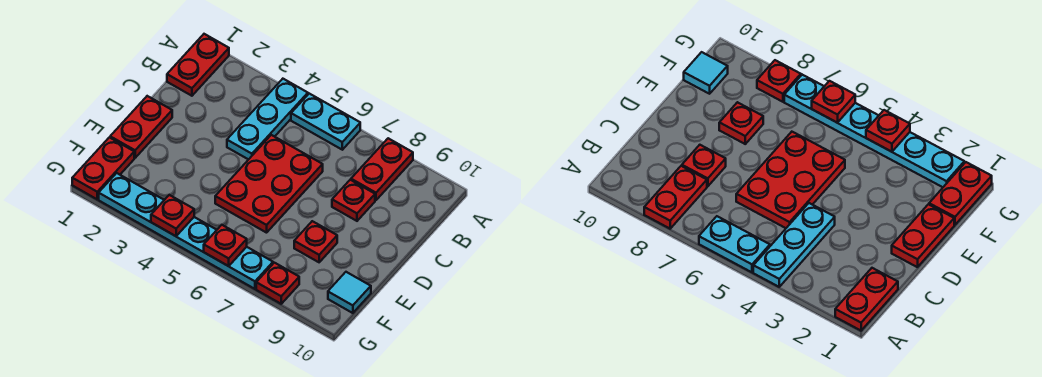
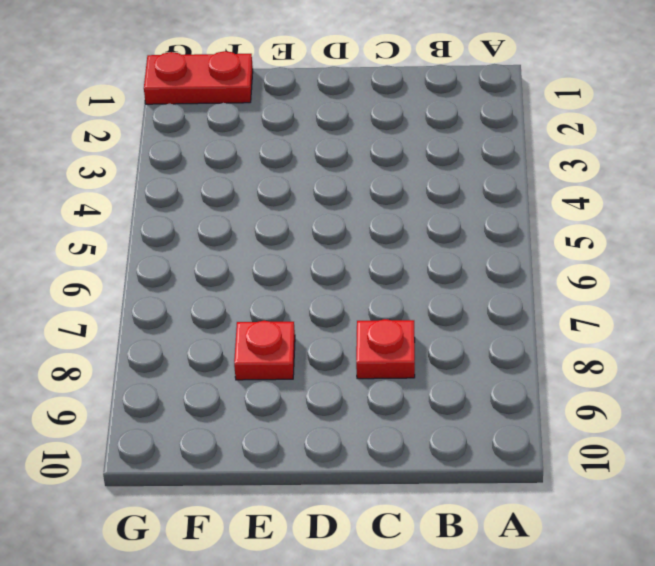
none -> red 1x2 plate [167,34,229,96]
none -> cyan 1x3 plate [227,79,308,160]
none -> cyan 1x2 plate [291,94,360,150]

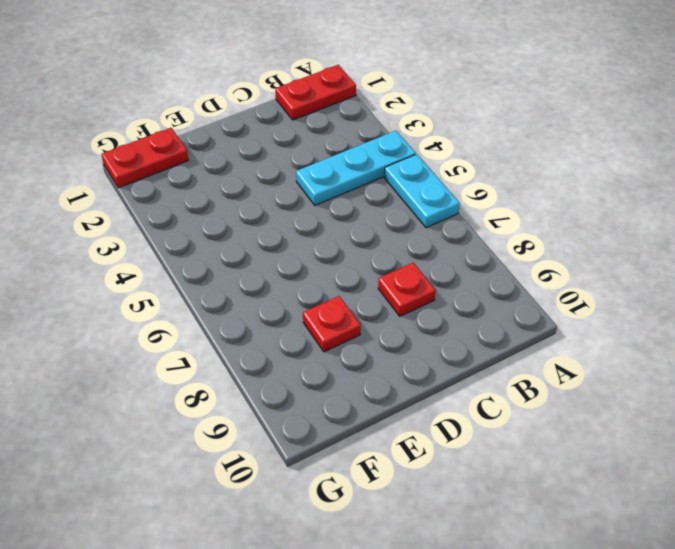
none -> red 1x2 plate [351,138,413,200]
none -> red 2x3 plate [215,135,323,233]
none -> red 1x2 plate [110,96,172,158]

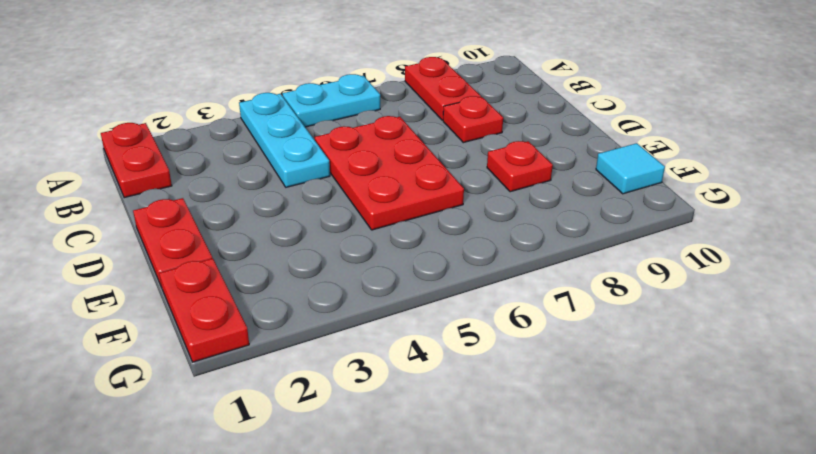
none -> cyan 1x6 plate [99,173,273,289]
none -> red 1x1 plate [256,263,299,304]
none -> red 1x1 plate [151,195,194,236]

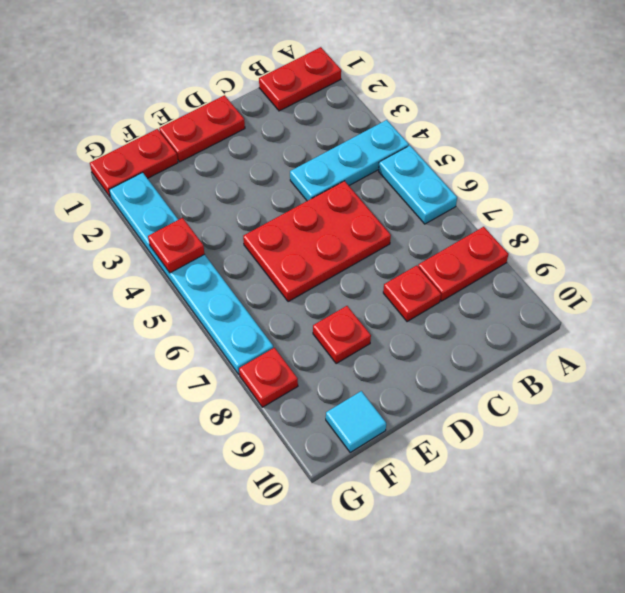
none -> red 1x1 plate [204,225,247,266]

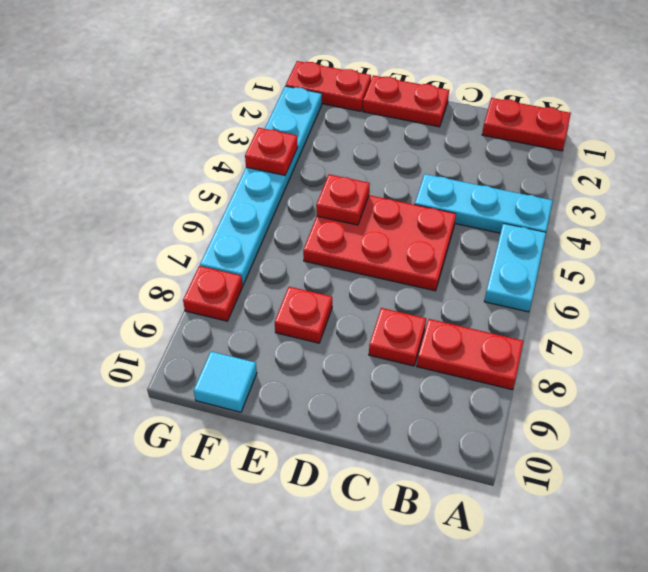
red 1x1 plate [316,174,370,225] -> red 1x1 plate moved to [204,225,247,266]

